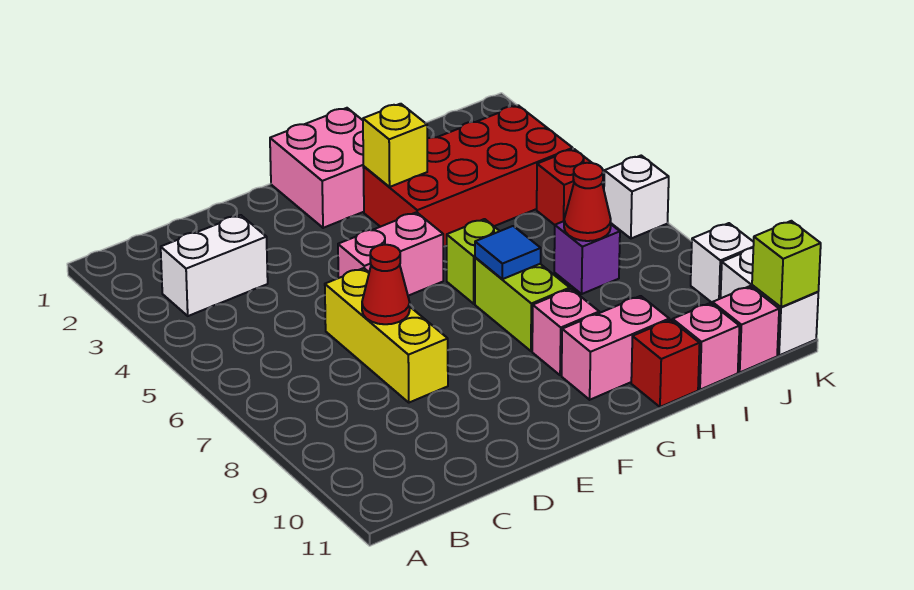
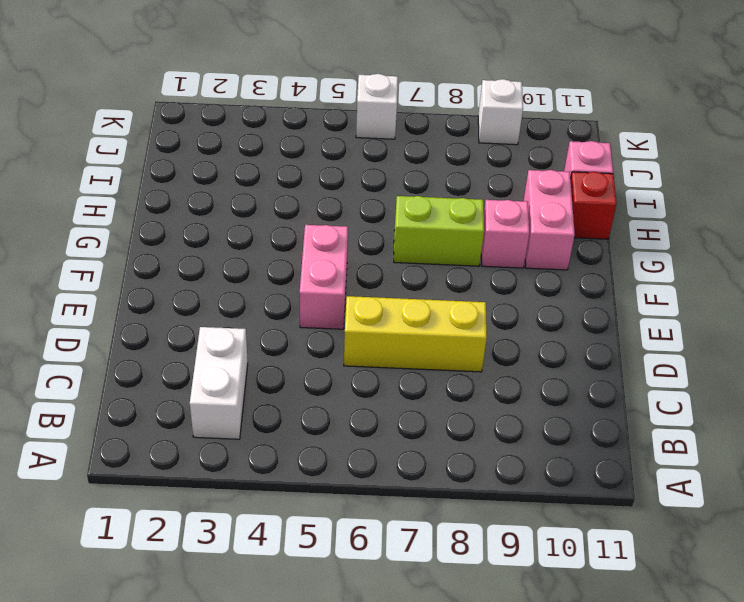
none -> pink 2x2 brick [270,108,364,228]
none -> red 2x4 brick [363,105,573,247]
none -> lime 1x1 brick [447,219,499,304]

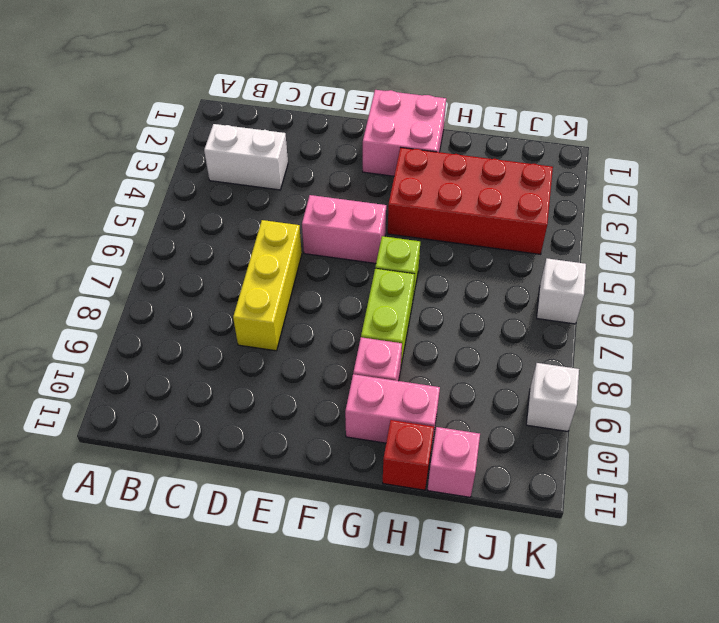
none -> purple 1x1 brick [554,221,620,294]
none -> red 1x1 brick [537,149,592,225]
none -> pink 1x1 brick [712,286,779,372]

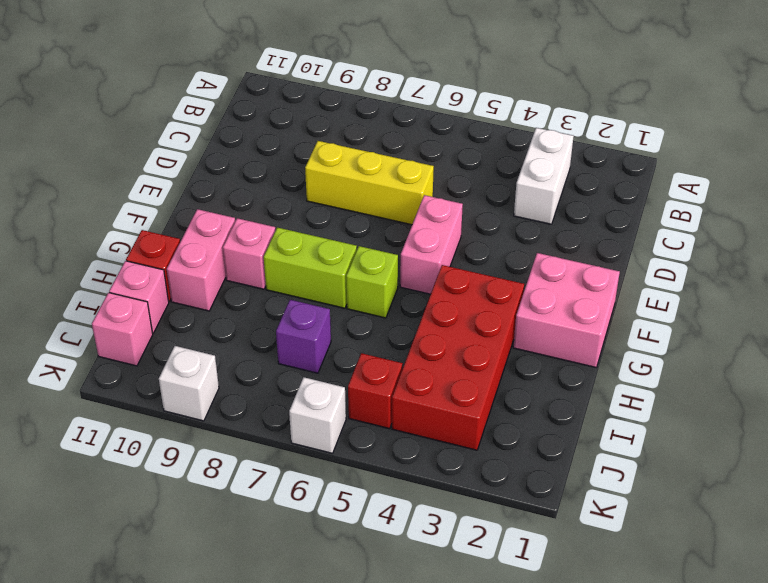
none -> white 1x2 brick [721,248,818,355]
none -> red 1x1 cone [362,245,410,324]
none -> yellow 1x1 brick [363,104,427,187]

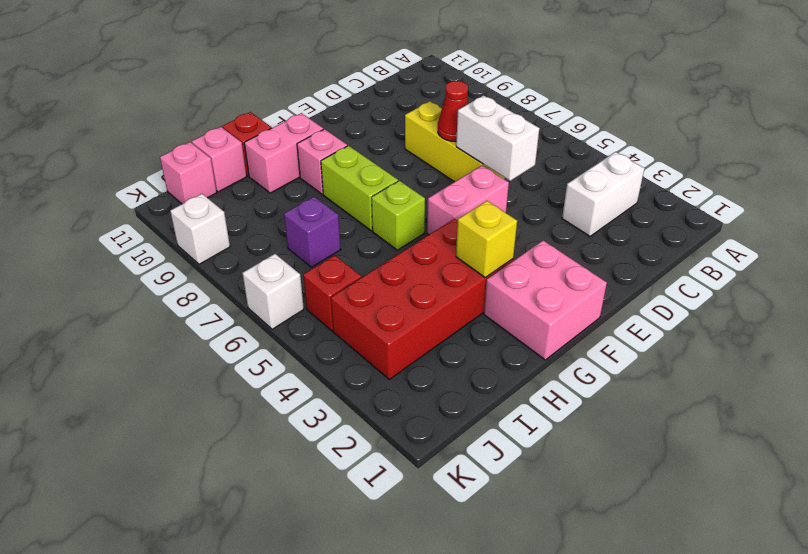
white 1x2 brick [456,95,539,181] -> white 1x2 brick moved to [721,248,818,355]
none -> blue 1x1 tile [475,226,541,279]
none -> red 1x1 cone [564,163,611,241]
none -> lime 1x1 brick [752,221,821,307]

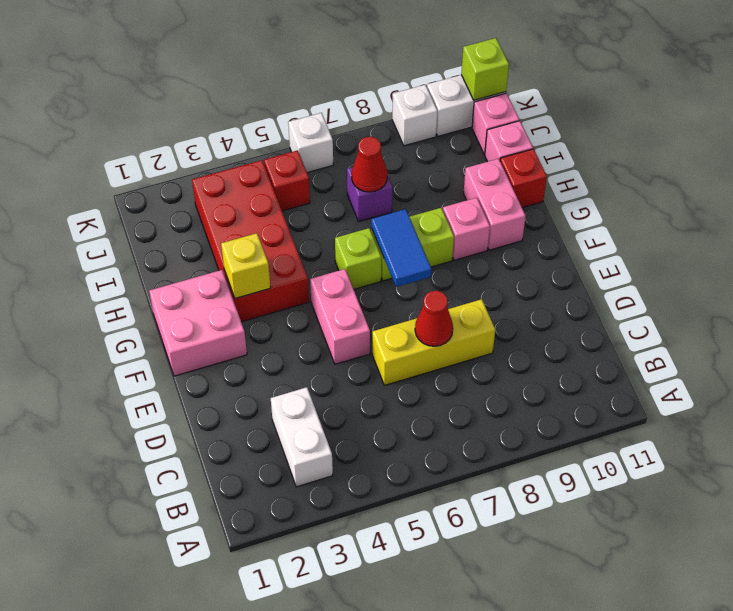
blue 1x2 tile [371,209,431,287] -> blue 1x1 tile [475,226,541,279]

